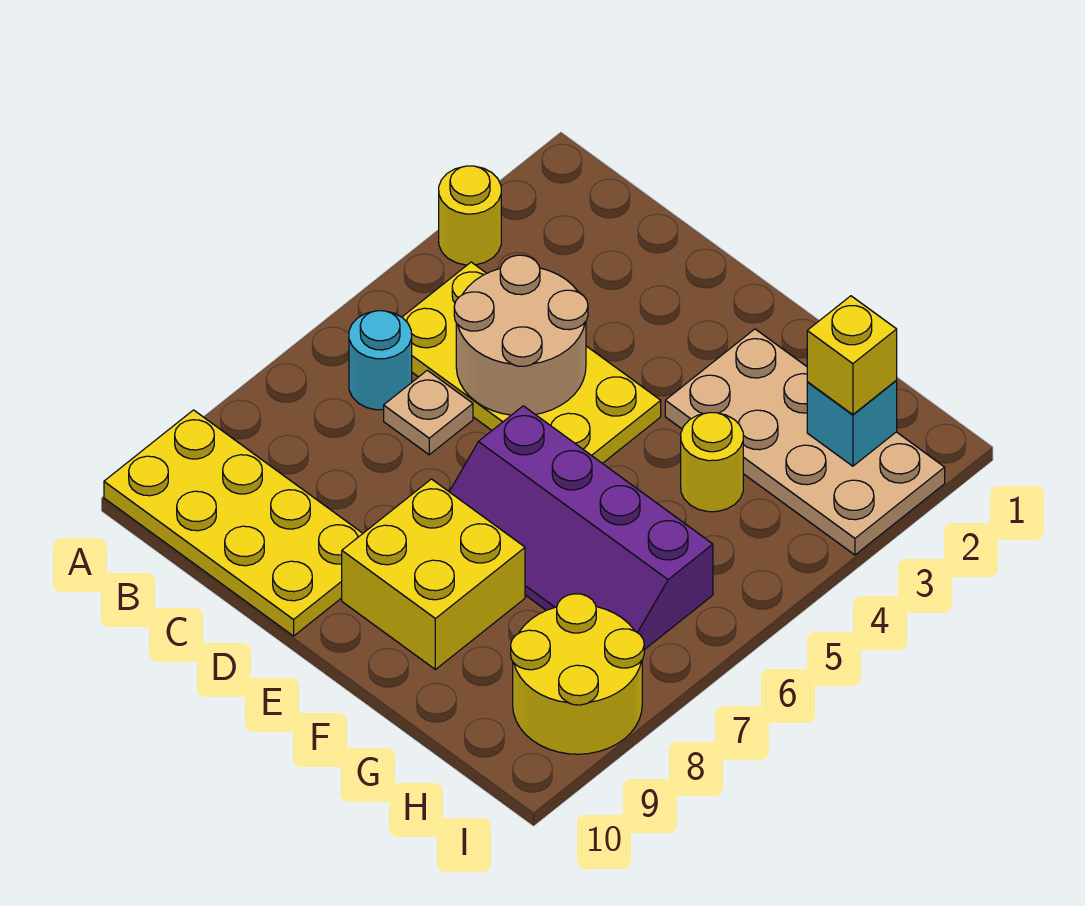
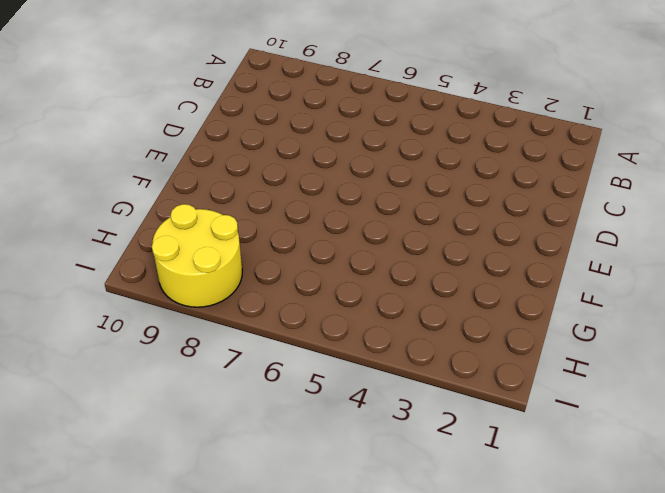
none -> yellow 1x1 round brick [439,166,501,265]
none -> yellow 2x4 plate [104,410,363,636]
none -> yellow 2x4 plate [402,262,661,463]

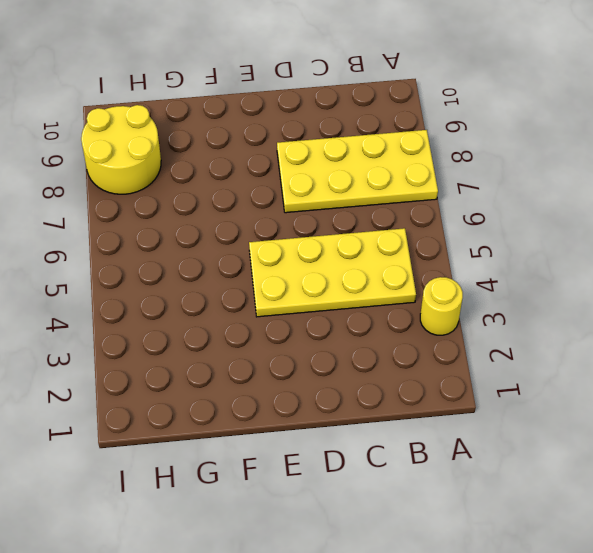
yellow 2x4 plate [277,130,438,213] -> yellow 2x4 plate moved to [104,410,363,636]
none -> cyan 1x1 round brick [349,311,412,410]
none -> tan 1x1 plate [384,370,473,455]
none -> purple 2x4 slope [449,406,713,650]

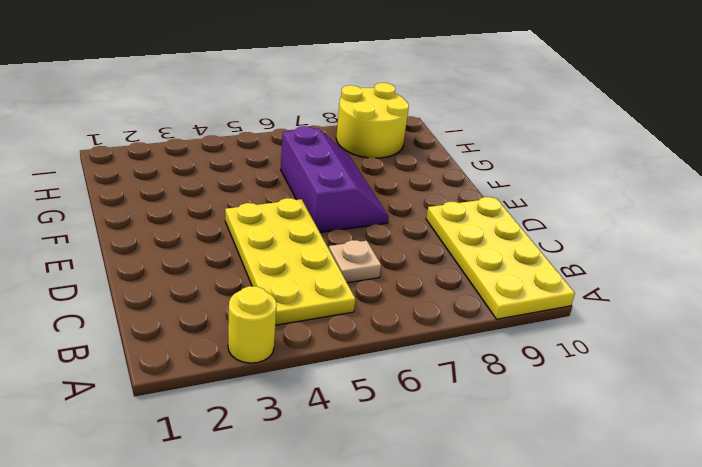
purple 2x3 slope [281,126,389,232] -> purple 2x4 slope [449,406,713,650]
none -> cyan 1x1 round brick [349,311,412,410]
none -> yellow 2x2 brick [342,479,525,669]
none -> tan 2x4 plate [665,329,945,555]

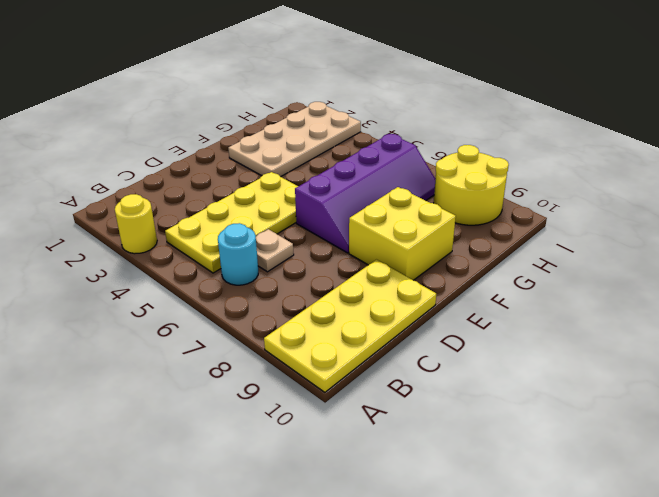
none -> yellow 1x1 round brick [681,412,743,512]
none -> tan 2x2 round brick [454,255,588,415]
none -> cyan 1x1 brick [807,381,897,466]

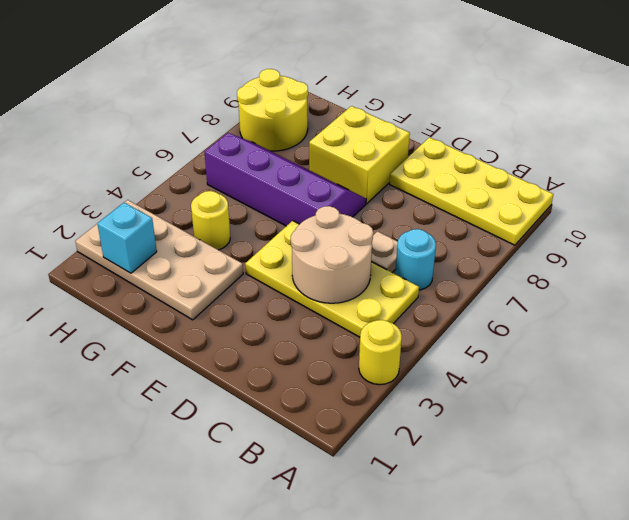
none -> yellow 1x1 brick [807,296,897,415]

